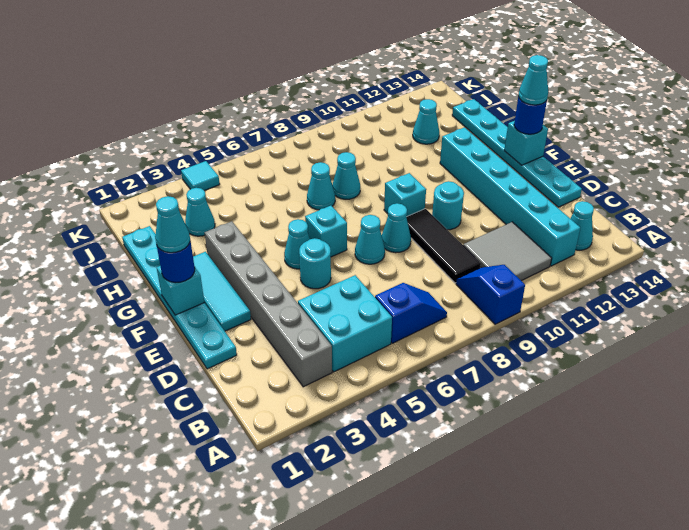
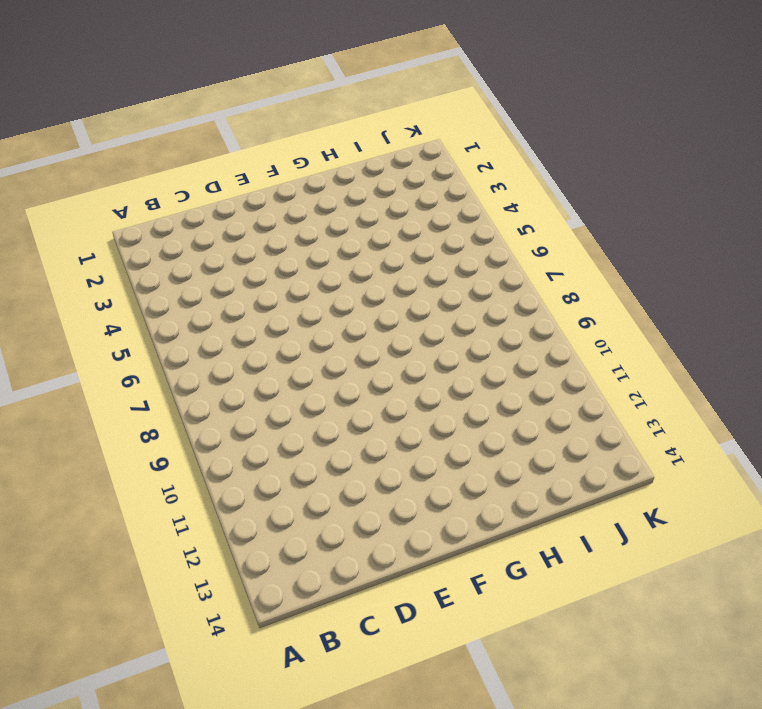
none -> blue 1x2 slope [456,265,525,324]
none -> grey 1x6 brick [205,221,332,387]
none -> cyan 2x2 brick [298,275,392,372]

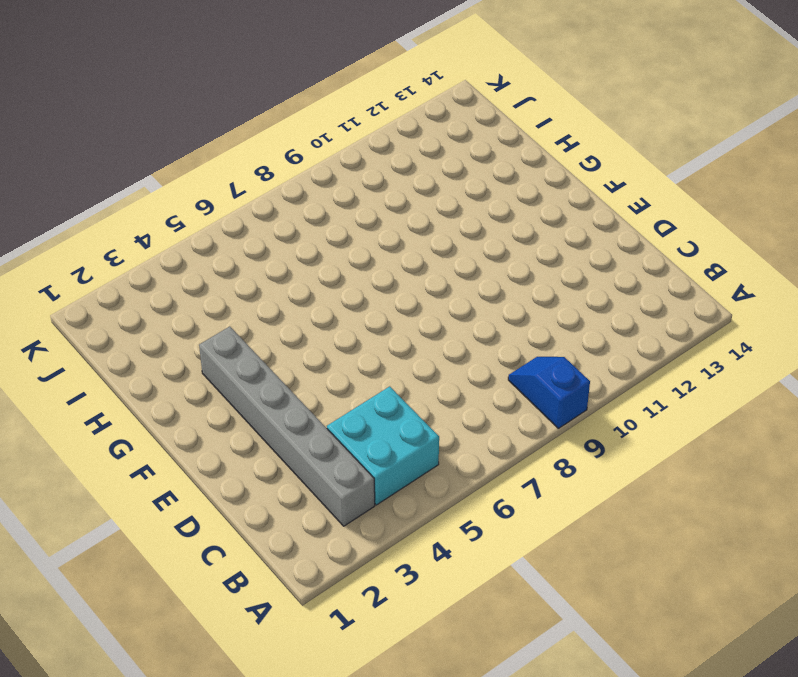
none -> blue 1x2 slope [375,283,447,343]
none -> grey 2x2 tile [463,222,552,281]
none -> cyan 1x6 brick [440,127,580,266]

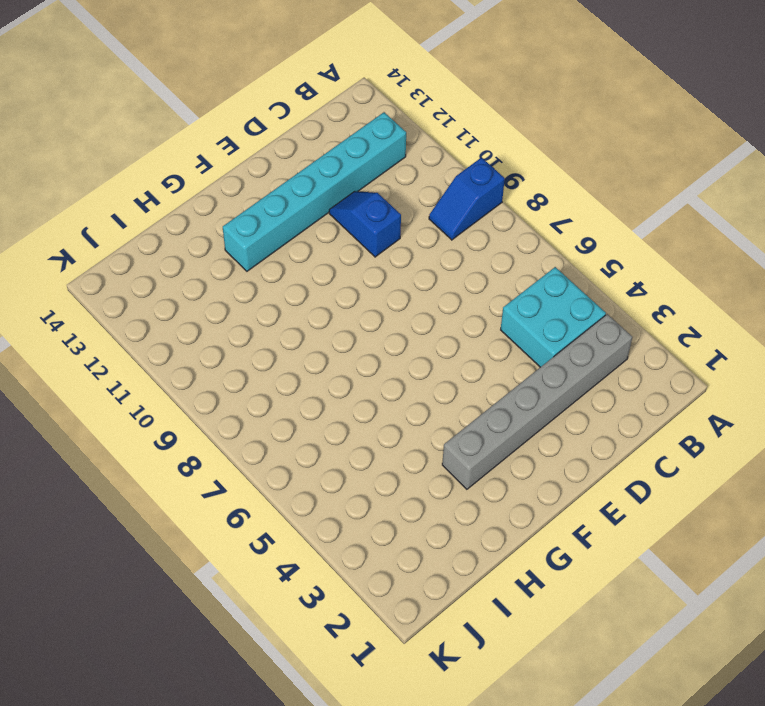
blue 1x2 slope [329,191,401,257] -> blue 1x2 slope moved to [375,283,447,343]
none -> grey 2x2 tile [463,222,552,281]
none -> cyan 1x1 cone [570,201,594,250]
none -> black 1x3 tile [406,209,481,283]

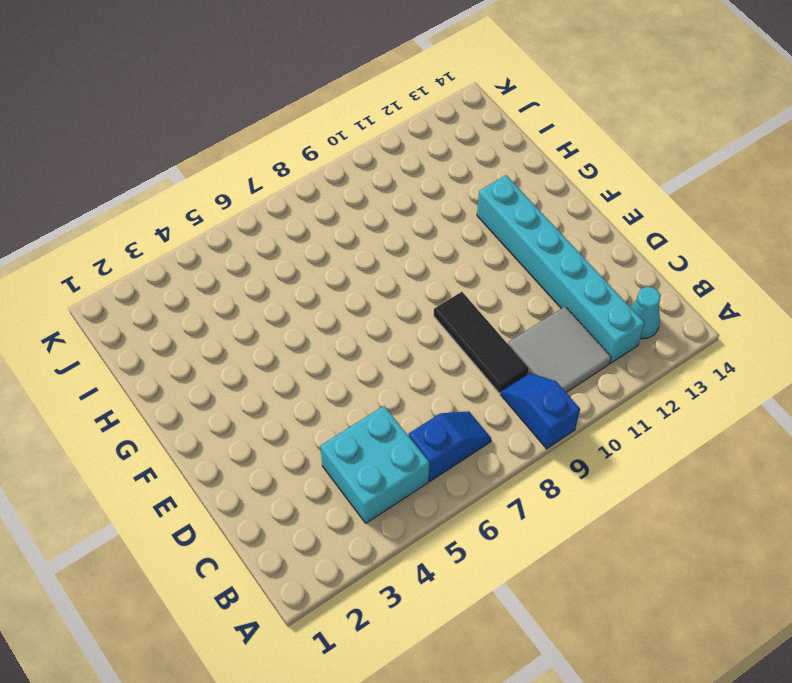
none -> grey 1x6 brick [205,221,332,387]
none -> cyan 1x6 plate [122,226,237,369]
none -> cyan 1x6 plate [452,99,582,207]

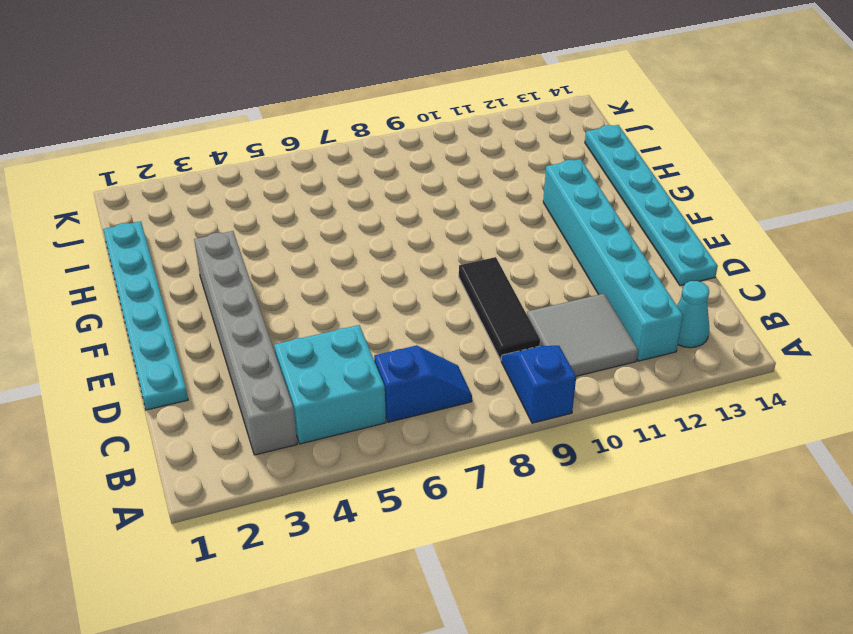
none -> cyan 1x3 tile [193,252,251,331]
none -> cyan 1x1 round brick [299,238,331,289]
none -> cyan 1x1 cone [355,215,385,264]

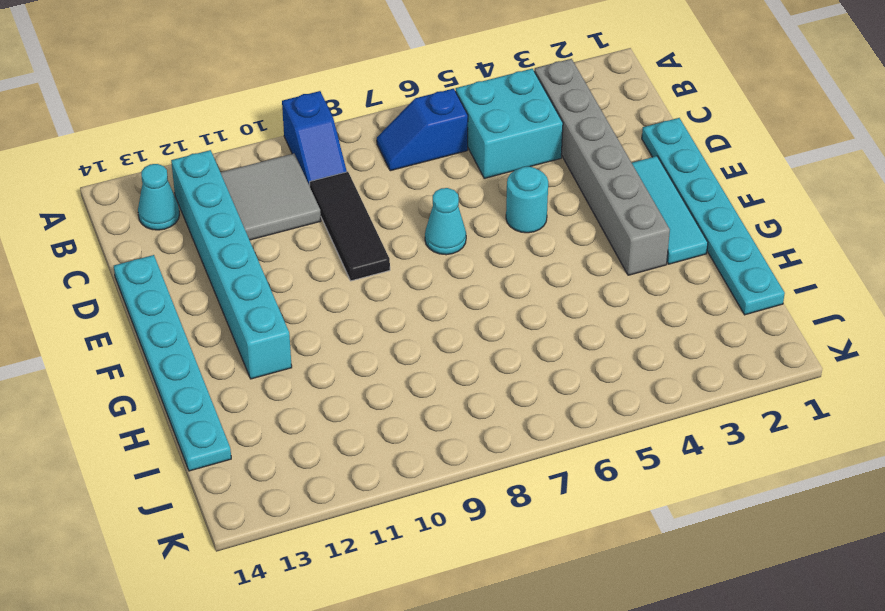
none -> cyan 1x1 cone [382,203,411,253]
none -> cyan 1x1 round brick [432,181,464,230]
none -> cyan 1x1 cone [284,219,310,269]

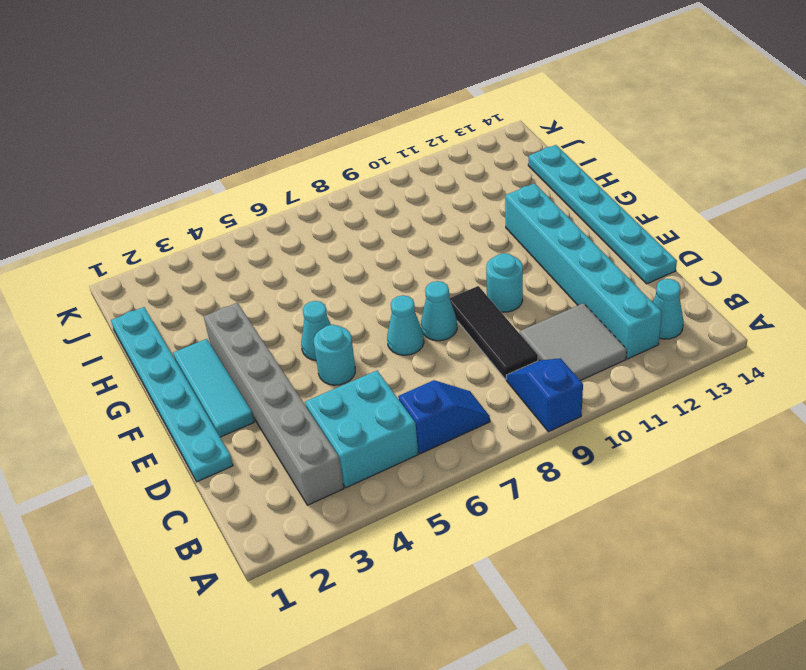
none -> cyan 1x1 brick [305,206,347,257]
none -> cyan 1x1 brick [384,173,426,217]
none -> cyan 1x1 cone [307,162,335,210]

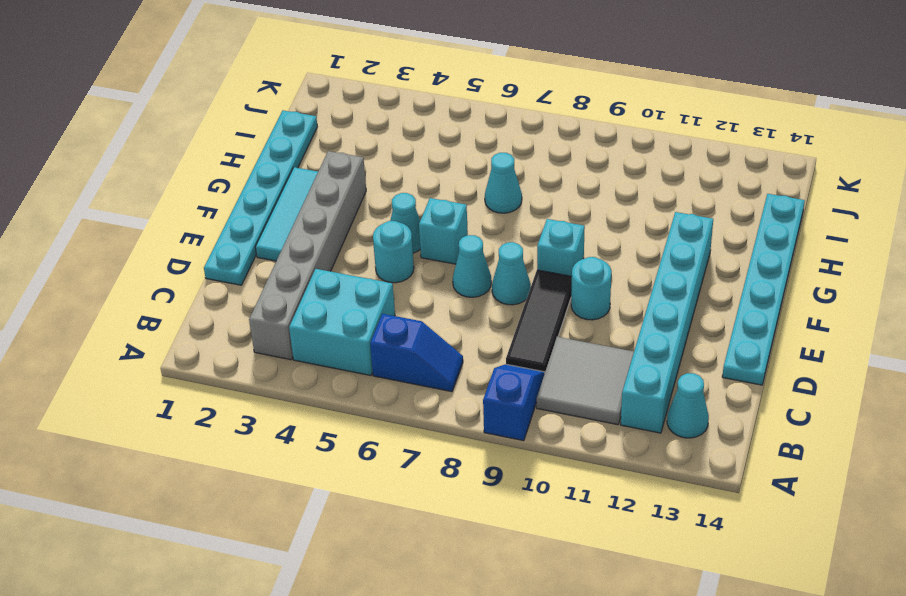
none -> cyan 1x1 cone [332,152,360,199]
none -> cyan 1x1 cone [185,188,215,236]
none -> cyan 1x1 cone [413,99,439,144]

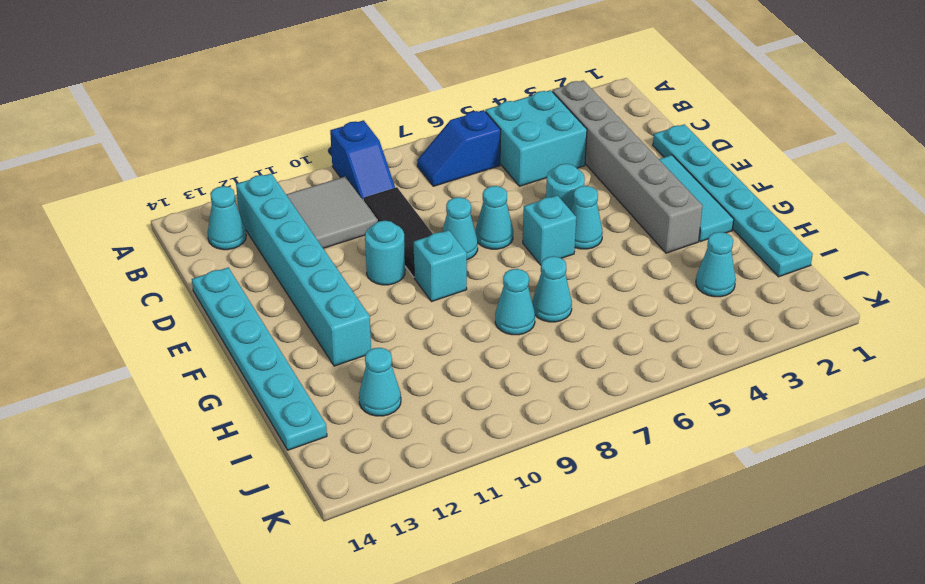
none -> cyan 1x1 tile [181,161,220,191]
none -> cyan 1x1 brick [157,266,204,315]
none -> cyan 1x1 brick [504,121,548,165]

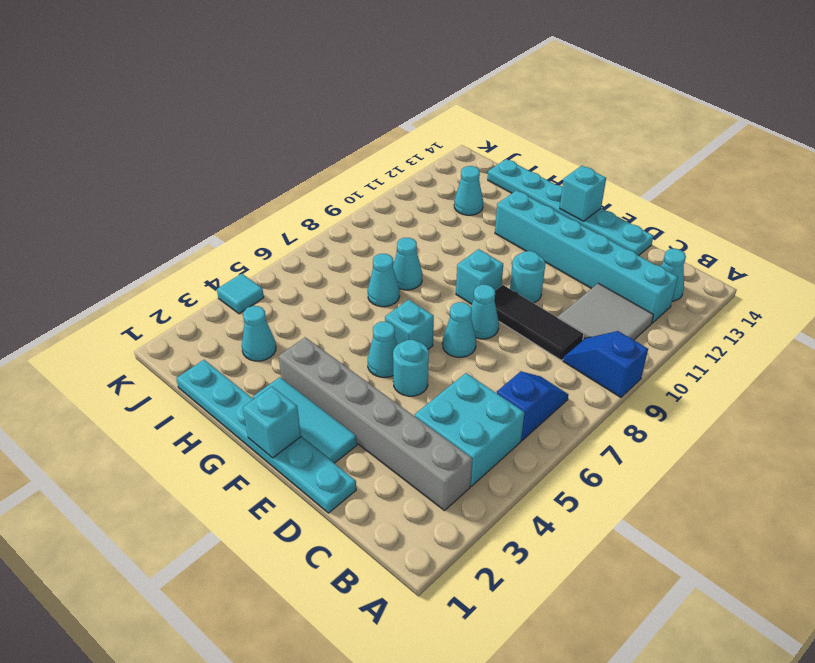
none -> blue 1x1 round brick [157,241,195,283]
none -> blue 1x1 round brick [514,97,547,134]
none -> cyan 1x1 cone [155,196,190,253]

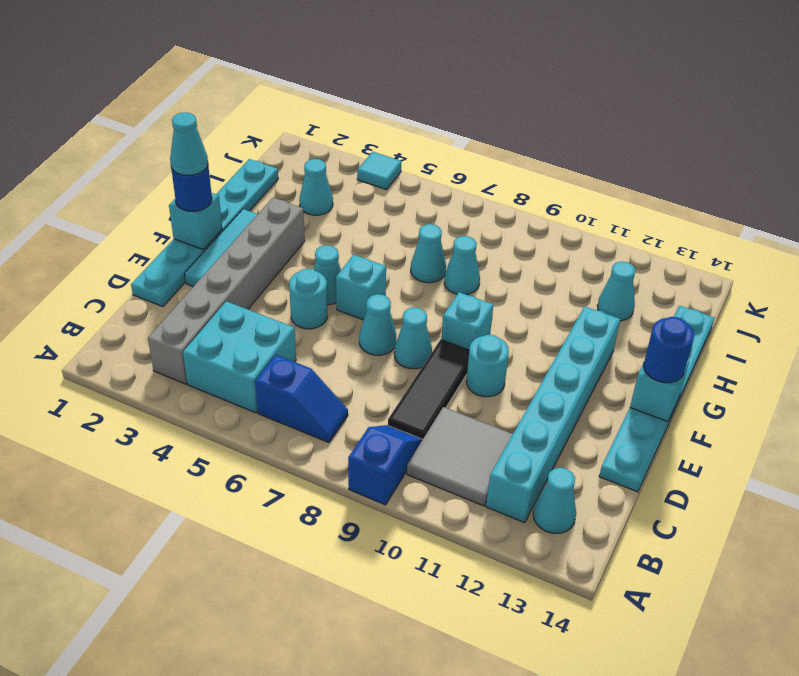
none -> cyan 1x1 cone [518,55,548,105]

